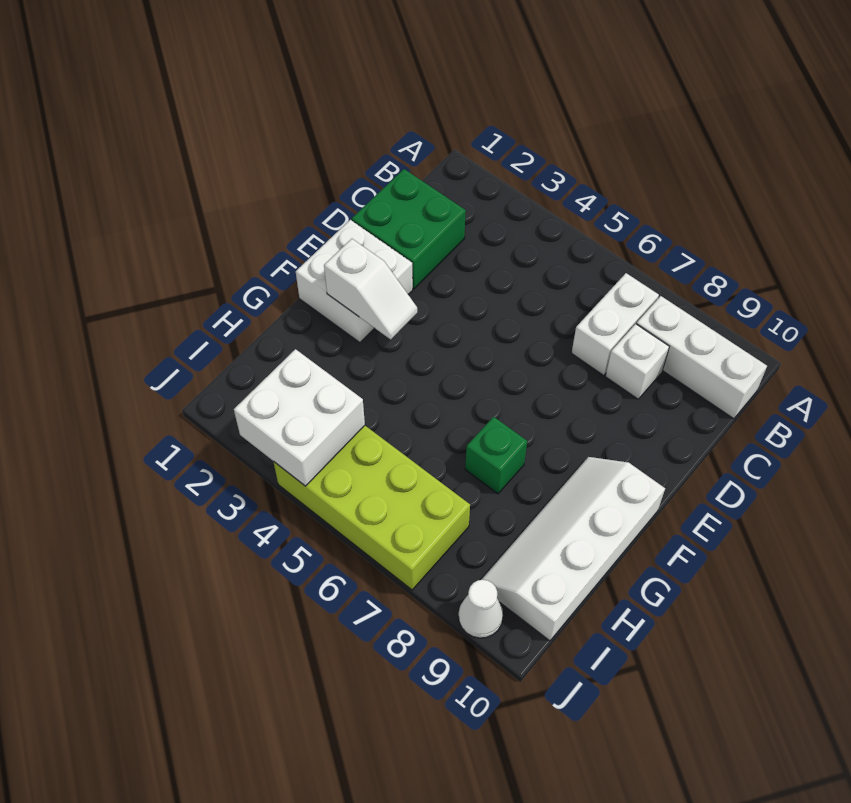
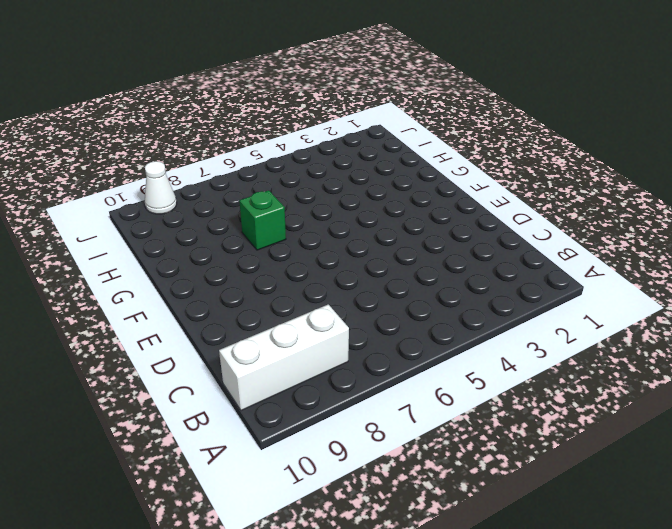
none -> white 1x2 brick [572,273,659,376]
none -> green 2x2 brick [352,169,466,289]

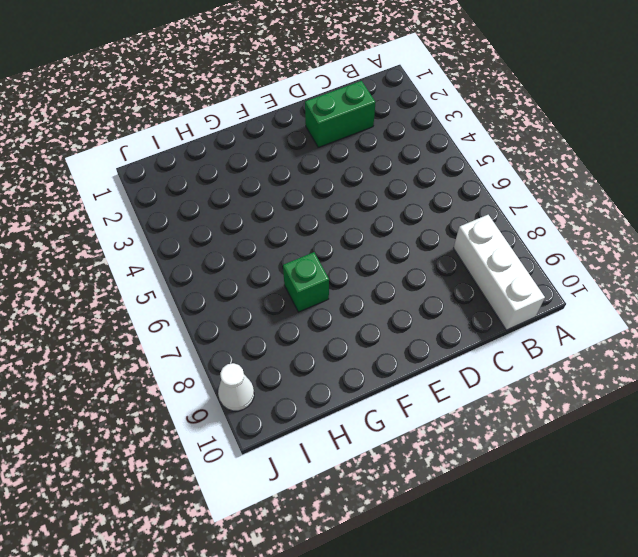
green 1x2 brick [305,81,376,147] -> green 2x2 brick [352,169,466,289]
none -> white 1x2 brick [572,273,659,376]
none -> white 1x1 brick [605,324,669,399]

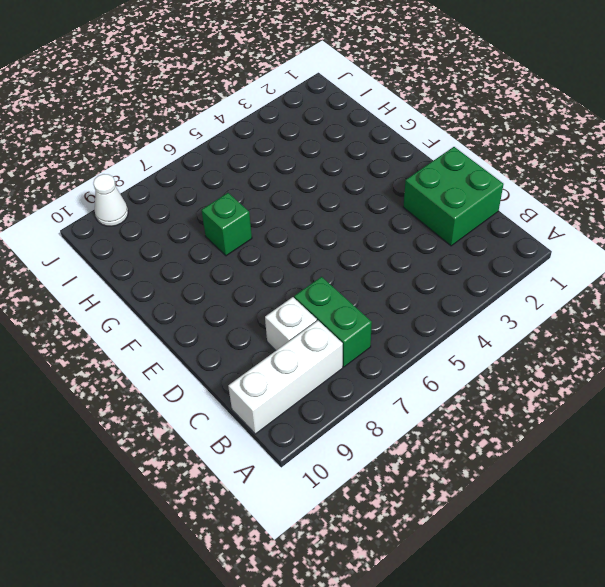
green 1x2 brick [294,277,372,367] -> white 1x2 brick [572,273,659,376]
none -> white 2x2 brick [296,220,413,343]
none -> white 2x4 slope [481,457,665,641]

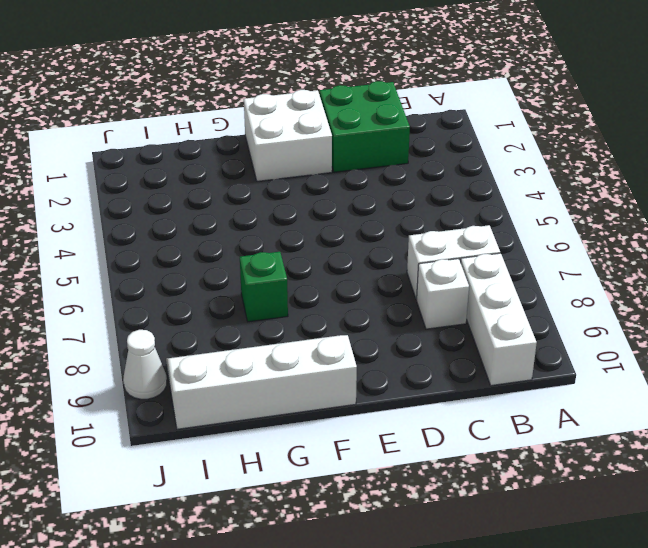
none -> lime 2x4 brick [273,426,470,590]
none -> white 1x2 slope [324,239,417,339]

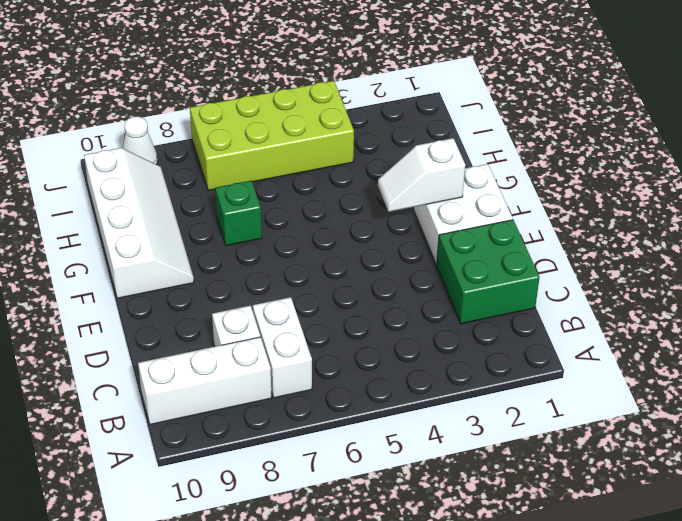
none -> white 2x2 brick [234,349,365,486]

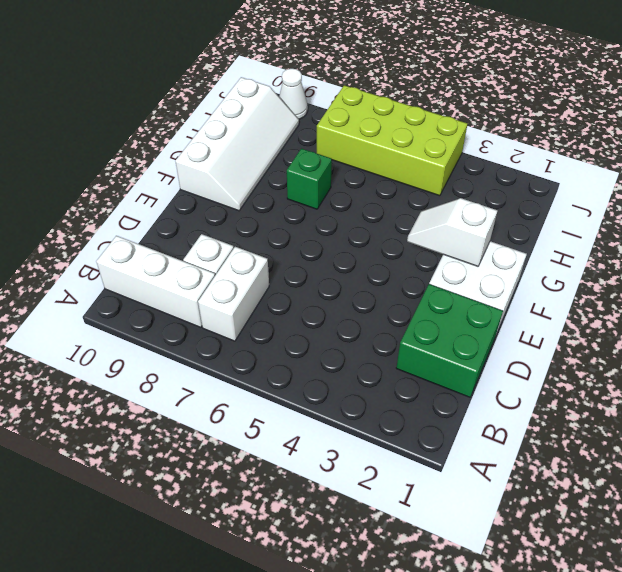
none -> white 2x2 brick [234,349,365,486]

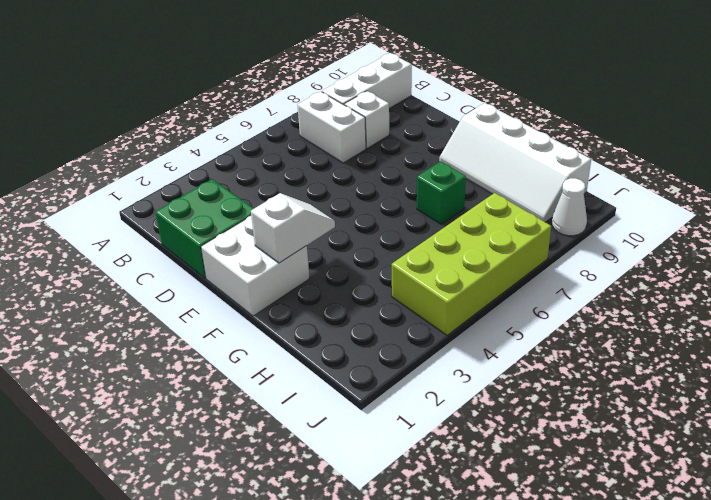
none -> white 2x2 brick [234,349,365,486]

